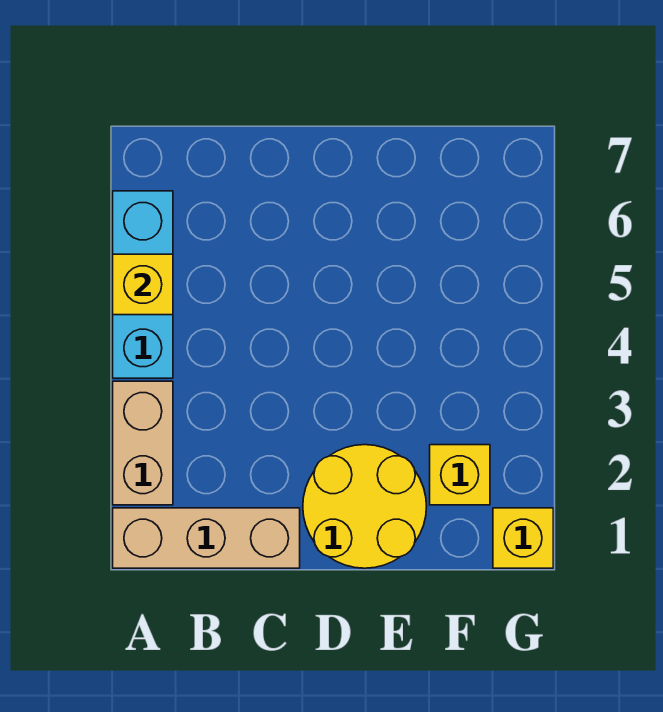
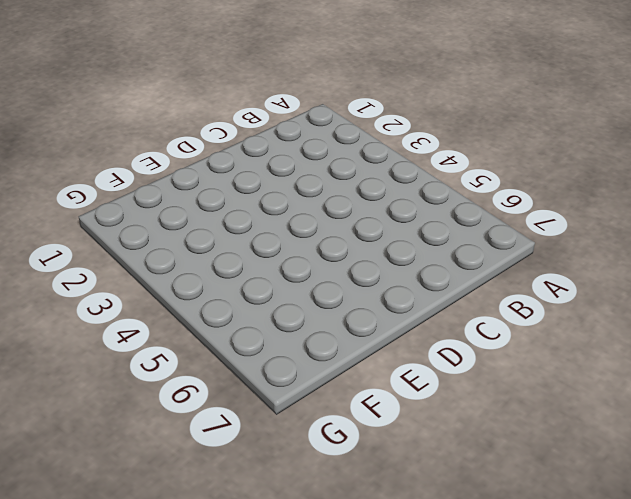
none -> tan 1x3 brick [113,508,300,568]
none -> tan 1x2 brick [113,381,173,505]

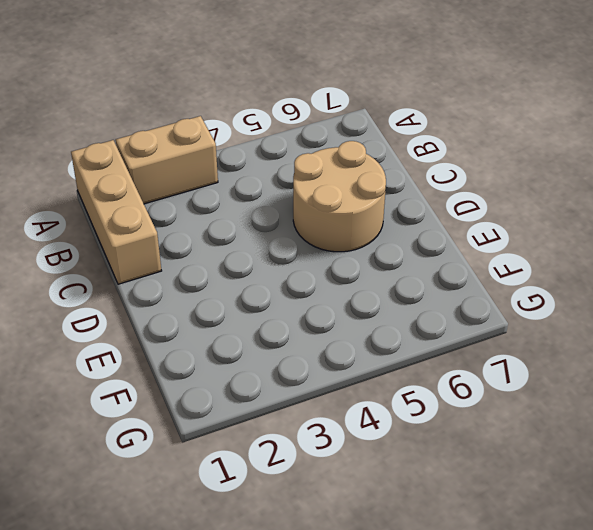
tan 2x2 round brick [293,141,386,252] -> none
none -> cyan 1x3 brick [113,191,173,378]
none -> yellow 2x2 round brick [303,445,427,568]

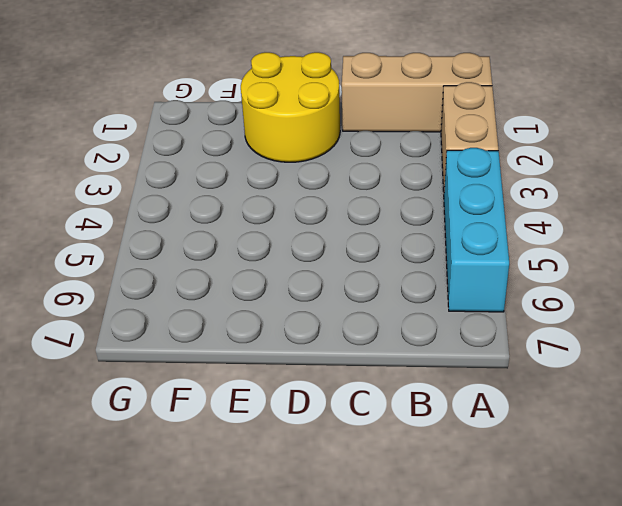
none -> yellow 1x1 brick [430,445,490,505]
none -> yellow 1x1 brick [493,508,553,568]

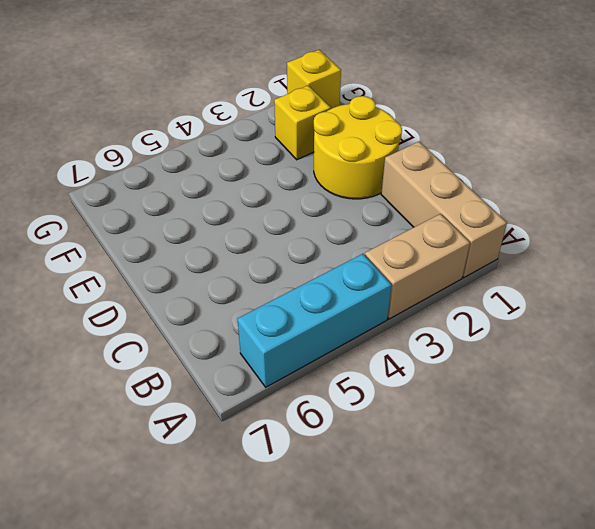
none -> yellow 1x1 brick [113,254,173,315]

